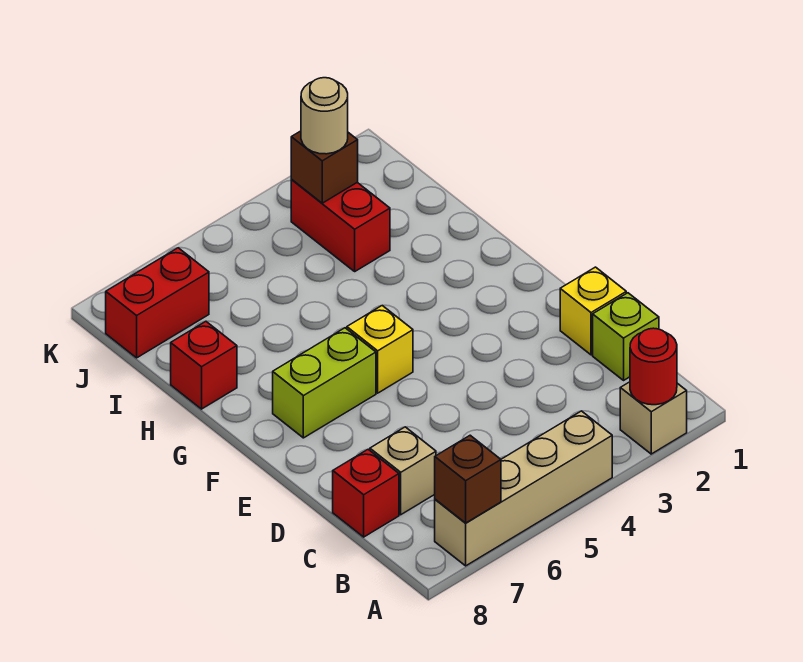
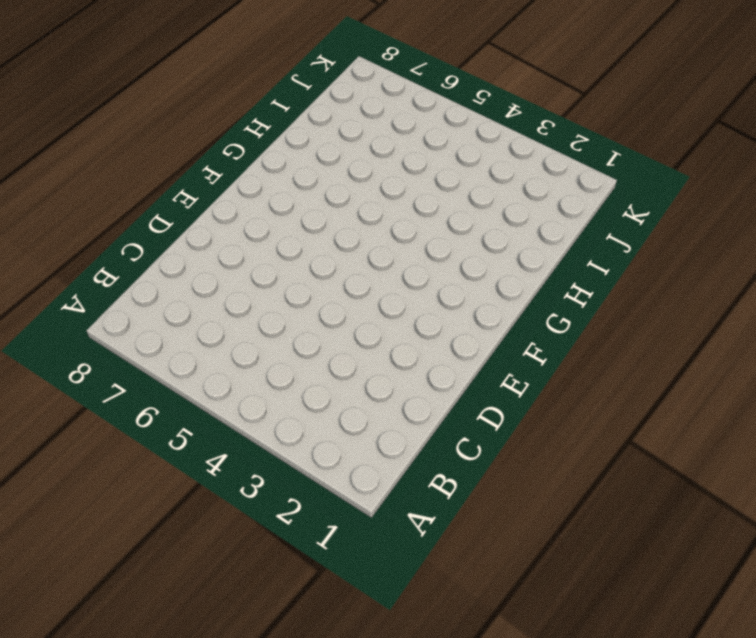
none -> tan 1x1 brick [620,382,687,454]
none -> tan 1x4 brick [435,411,612,566]
none -> lime 1x1 brick [593,293,659,380]

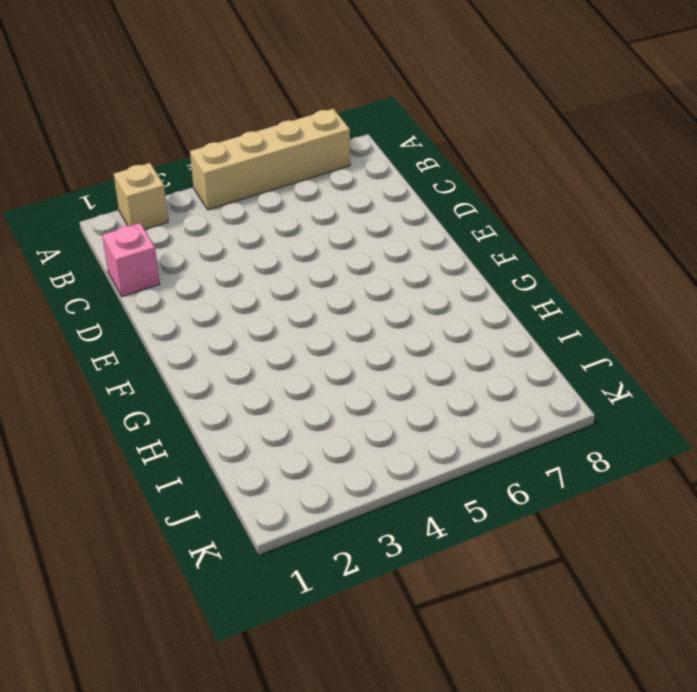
pink 1x1 brick [102,223,160,297] -> lime 1x1 brick [593,293,659,380]
none -> tan 1x1 brick [370,427,436,515]
none -> red 1x1 brick [333,449,399,537]
none -> yellow 1x1 brick [560,267,626,355]

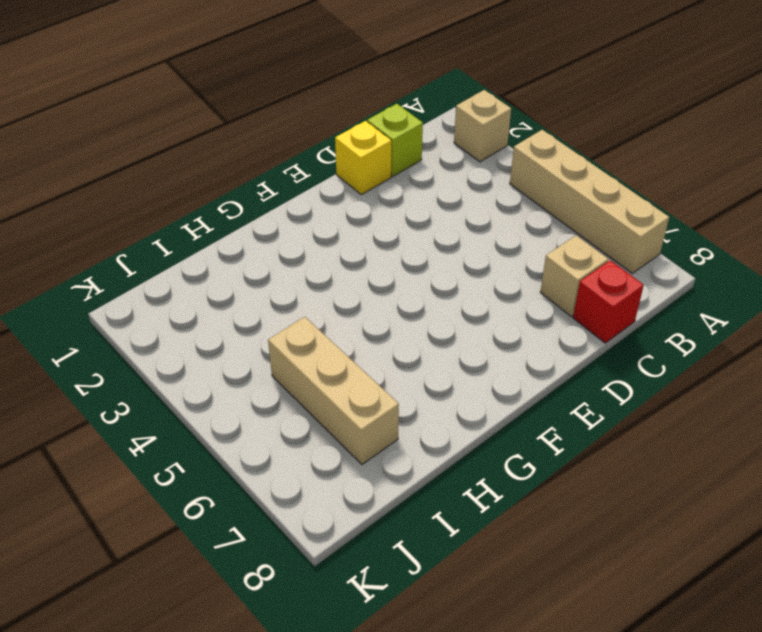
tan 1x3 brick [268,317,399,464] -> none
none -> yellow 1x1 brick [347,306,413,393]
none -> lime 1x2 brick [273,328,376,438]
none -> red 1x1 brick [171,321,237,409]

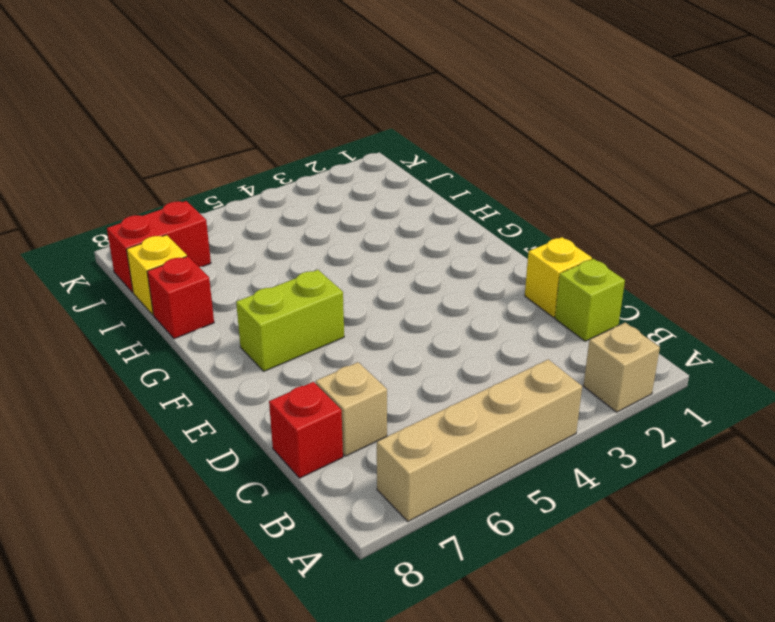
yellow 1x1 brick [126,235,187,315] -> yellow 1x1 brick moved to [347,306,413,393]
none -> red 1x2 brick [291,179,390,271]
none -> red 1x1 round brick [630,328,677,405]
none -> brown 1x1 brick [435,435,501,523]

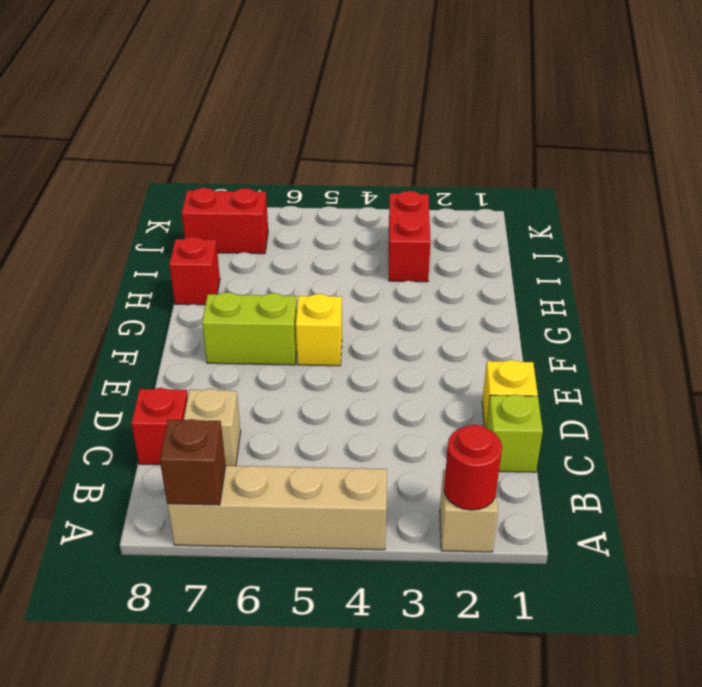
none -> brown 1x1 brick [291,131,358,203]
none -> tan 1x1 round brick [301,78,348,154]

